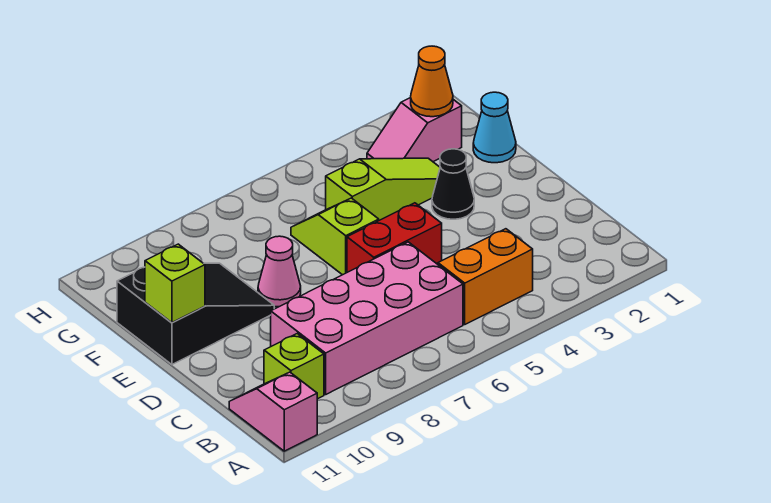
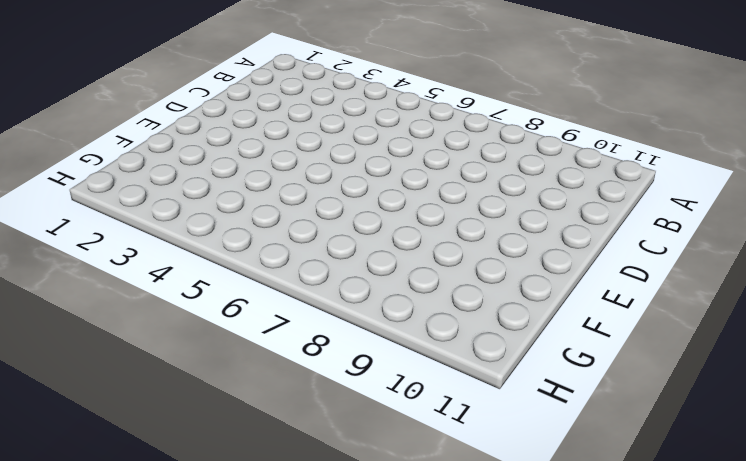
none -> pink 1x2 slope [229,372,317,451]
none -> orange 1x2 brick [438,229,533,324]
none -> pink 2x4 brick [271,242,463,394]

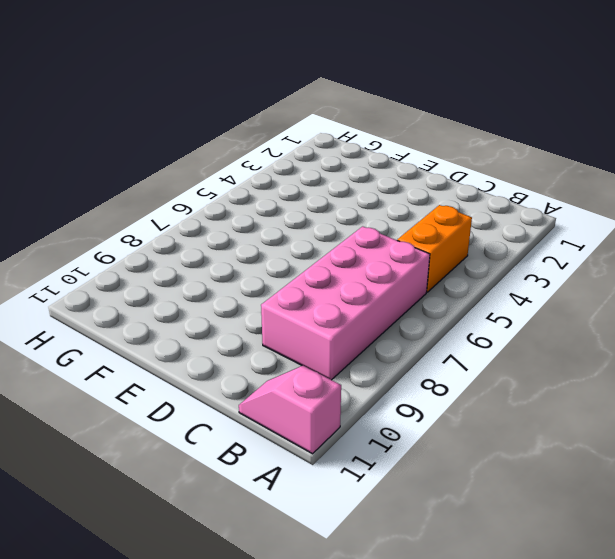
none -> lime 1x1 brick [264,334,324,399]
none -> red 1x2 brick [347,203,442,272]
none -> black 1x1 cone [432,149,474,219]

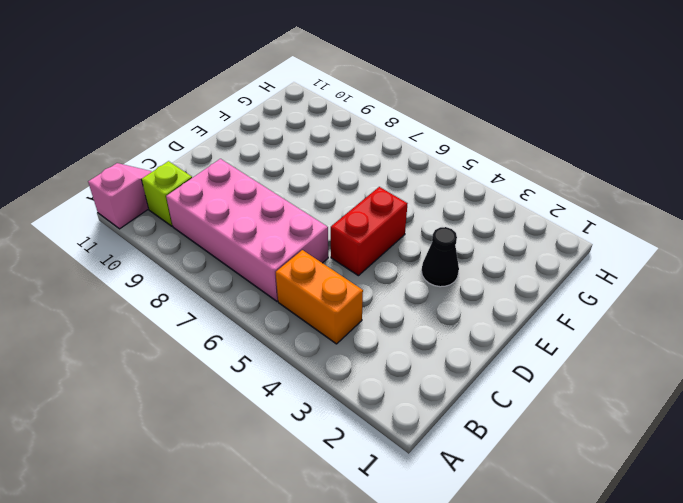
red 1x2 brick [331,187,407,276] -> red 1x2 brick turned to [347,203,442,272]
none -> lime 1x2 slope [291,198,379,275]
none -> pink 1x1 cone [258,236,301,307]
none -> black 2x3 slope [117,263,274,365]

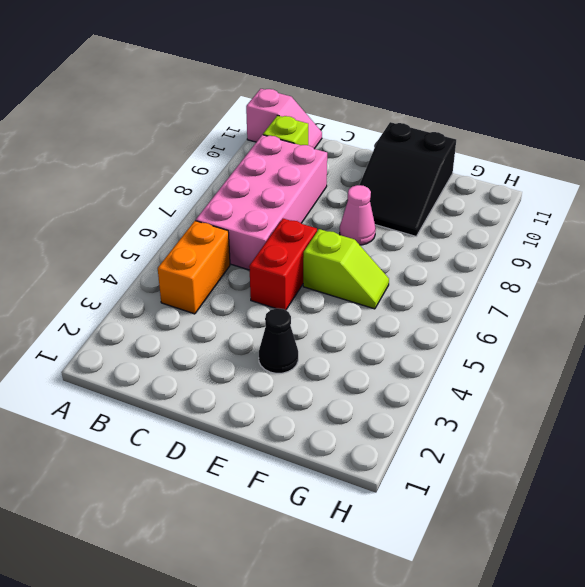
none -> cyan 1x1 cone [473,92,516,163]
none -> lime 1x3 slope [326,158,440,220]
none -> pink 1x2 slope [367,98,462,162]

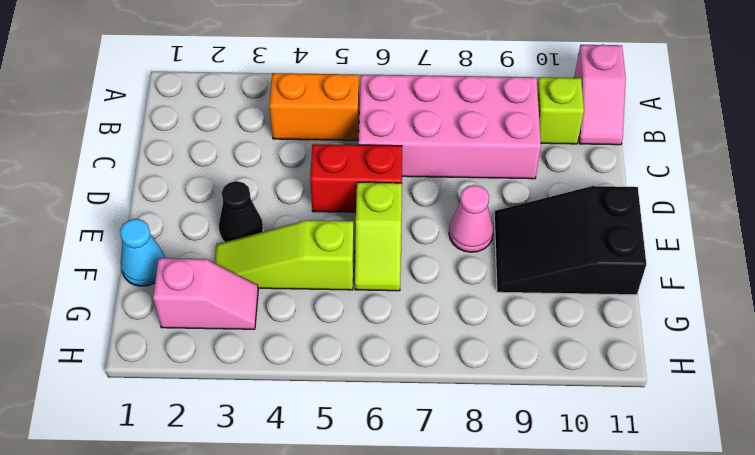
none -> lime 1x1 brick [145,244,205,323]
none -> orange 1x1 cone [411,46,453,117]

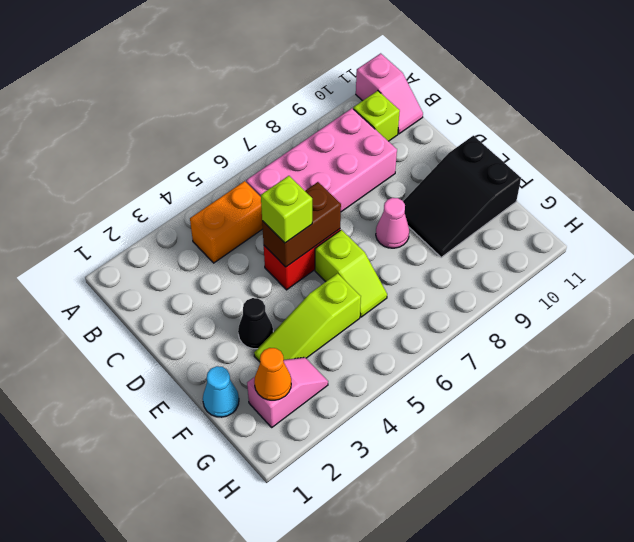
brown 1x2 brick [262,182,341,267] -> none
lime 1x1 brick [261,176,312,243] -> lime 1x1 brick moved to [145,244,205,323]

